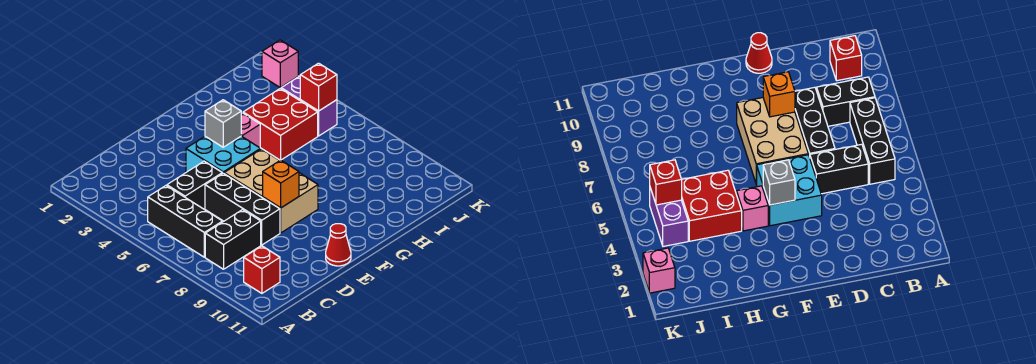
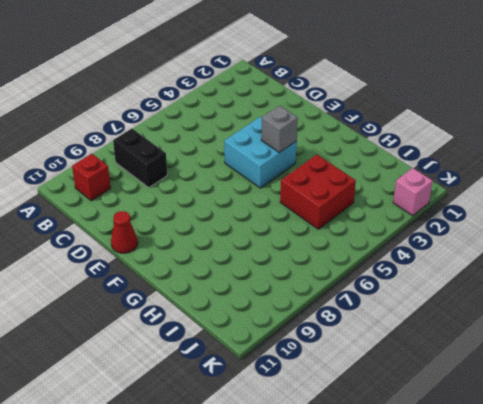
none -> black 1x3 brick [148,186,223,257]
none -> black 1x2 brick [167,161,222,209]
none -> black 1x3 brick [205,173,280,245]

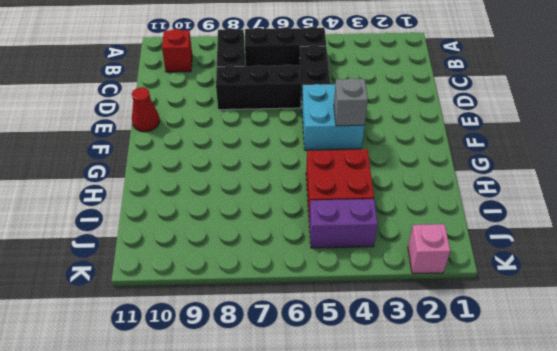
none -> tan 2x3 brick [224,149,318,233]
none -> pink 1x1 brick [241,113,260,148]
none -> orange 1x1 brick [263,160,299,208]

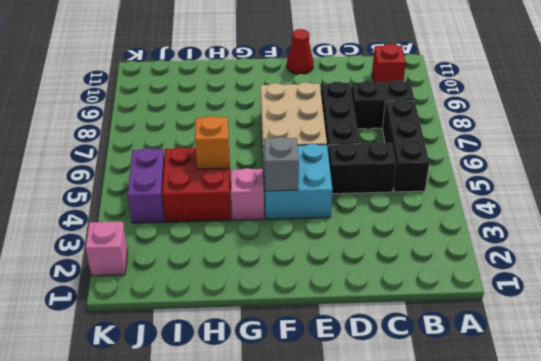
orange 1x1 brick [195,116,229,169] -> orange 1x1 brick moved to [263,160,299,208]
none -> red 1x1 brick [300,63,337,111]

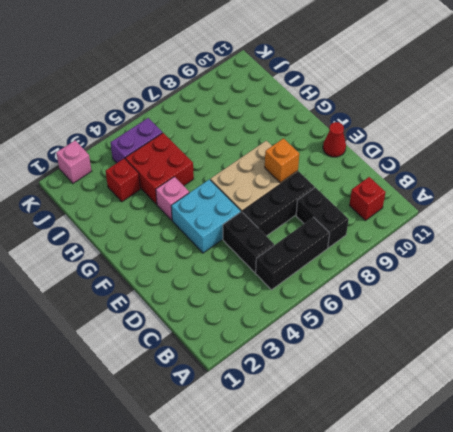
red 1x1 brick [106,158,140,202] -> red 1x1 brick moved to [300,63,337,111]
none -> grey 1x1 brick [205,100,241,147]

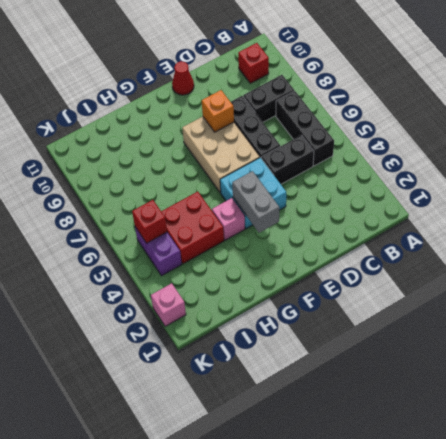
grey 1x2 brick [232,171,279,233] -> grey 1x1 brick [205,100,241,147]

